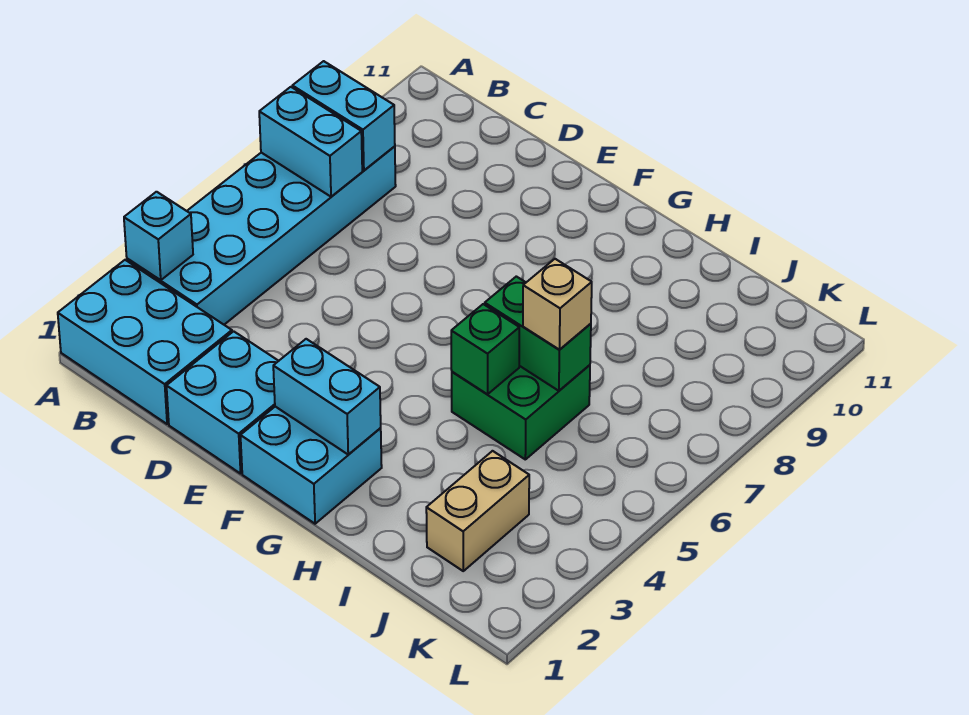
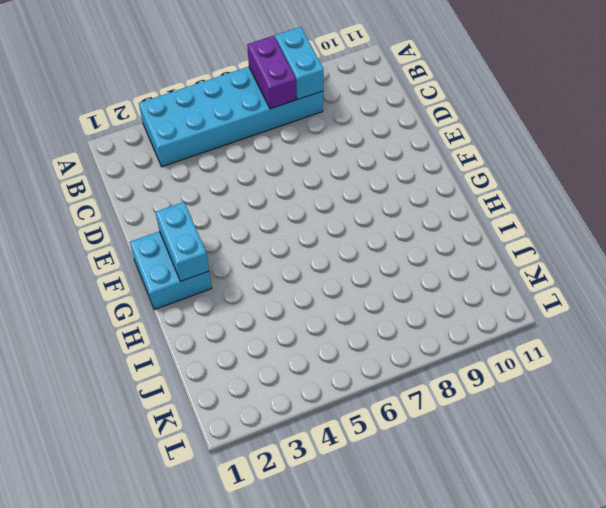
purple 1x2 brick [247,36,296,109] -> cyan 1x2 brick [259,87,362,197]
none -> cyan 2x3 brick [58,260,232,424]
none -> cyan 2x2 brick [167,331,278,474]
none -> green 2x2 brick [452,365,590,459]

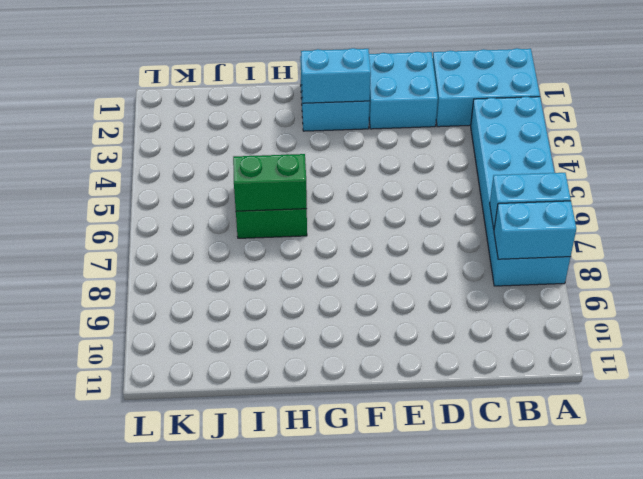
none -> tan 1x2 brick [426,451,529,571]
none -> cyan 1x1 brick [124,192,193,280]
none -> green 1x1 brick [451,304,519,394]

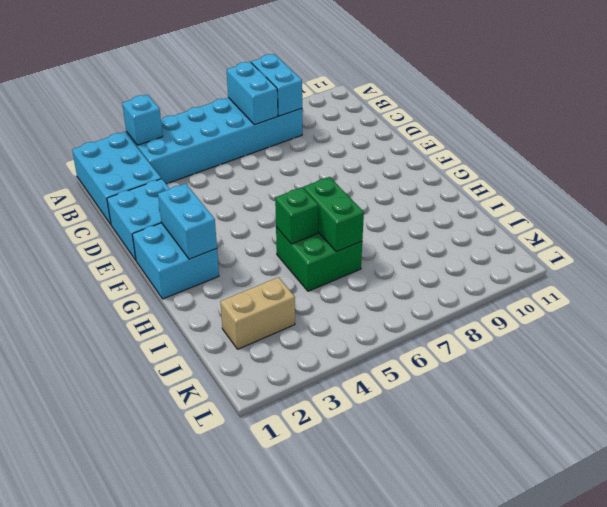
none -> tan 1x1 brick [523,259,592,350]

